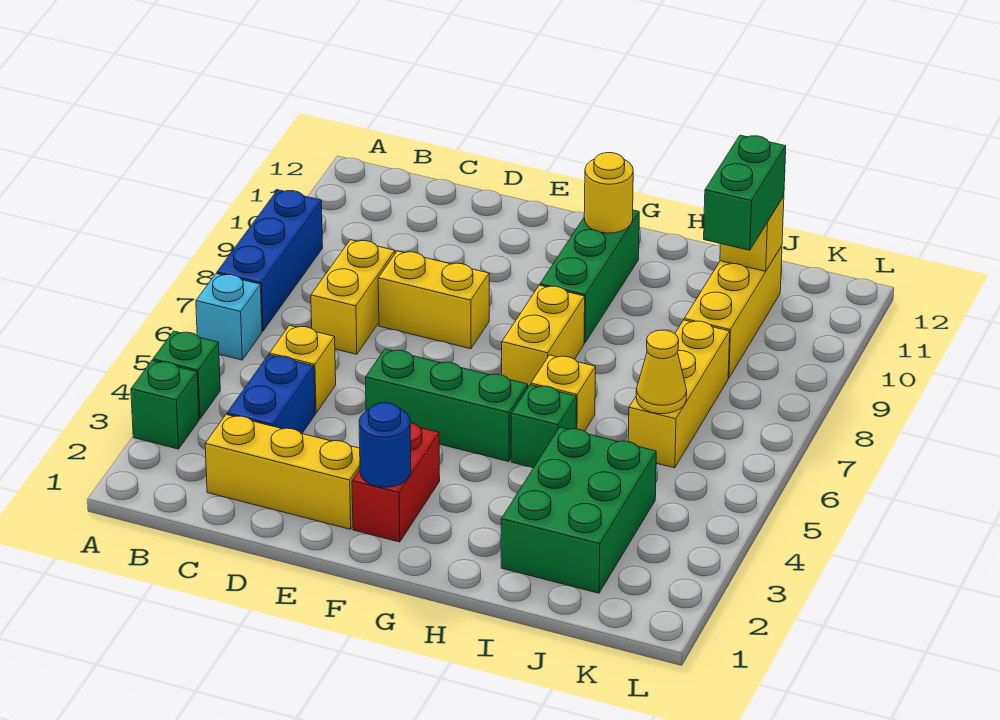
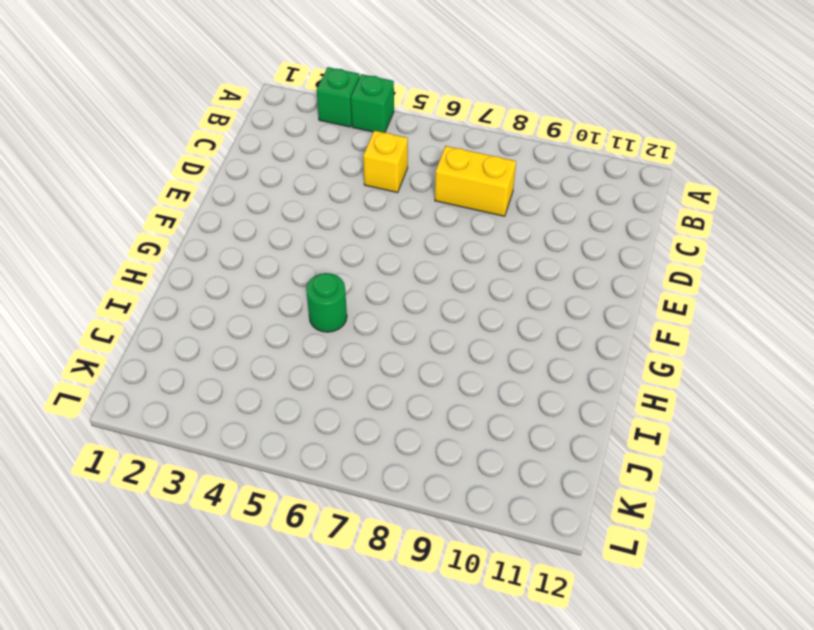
green 1x1 round brick [306,273,347,332] -> green 1x1 brick [511,385,577,468]
none -> cyan 1x1 brick [196,274,262,360]
none -> blue 1x3 brick [217,190,323,331]
none -> yellow 1x3 brick [205,415,360,529]

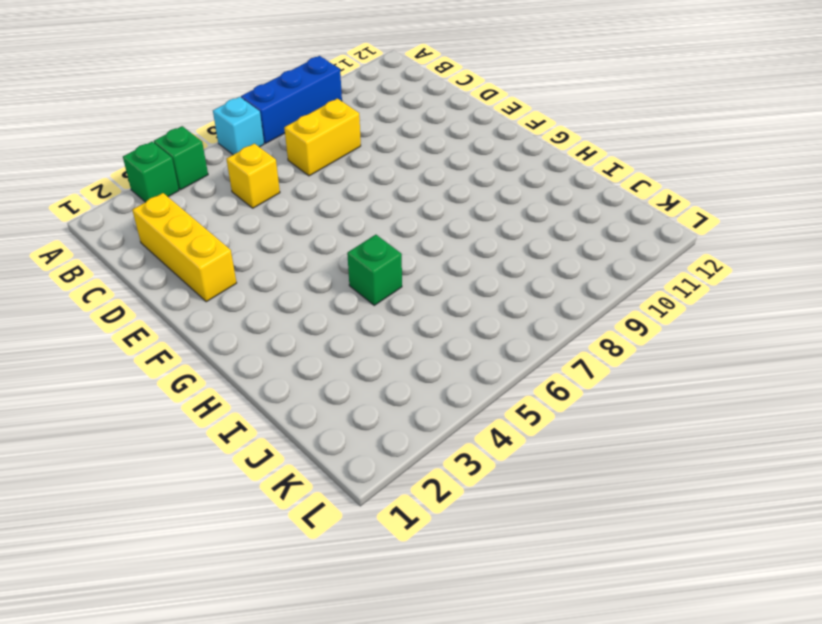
none -> blue 1x2 brick [227,355,315,434]
none -> yellow 1x2 brick [378,251,489,349]
none -> green 1x3 brick [365,349,528,462]

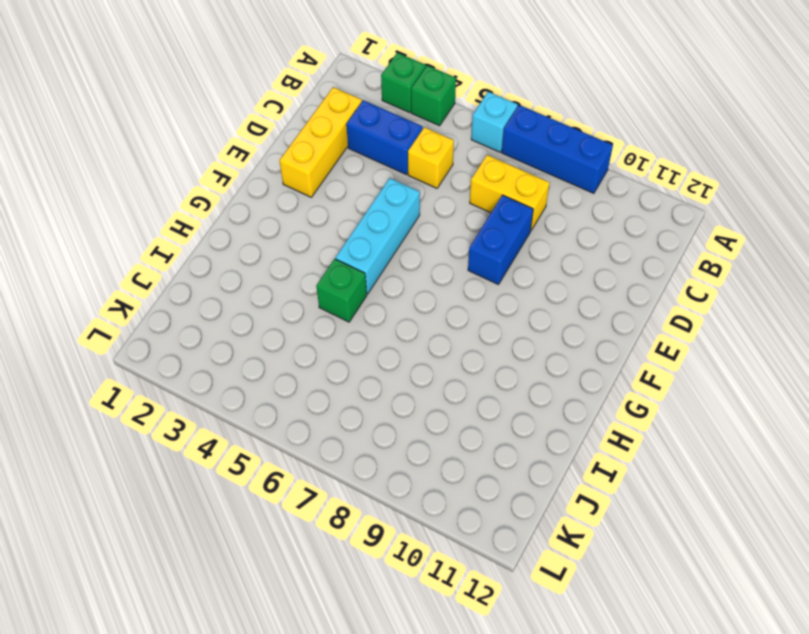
blue 1x2 brick [468,195,533,285] -> yellow 1x2 brick [378,251,489,349]
cyan 1x3 brick [336,178,420,294] -> green 1x3 brick [365,349,528,462]
none -> red 1x2 brick [352,423,440,542]
none -> yellow 1x2 brick [502,285,585,387]
none -> green 1x3 brick [540,210,639,343]

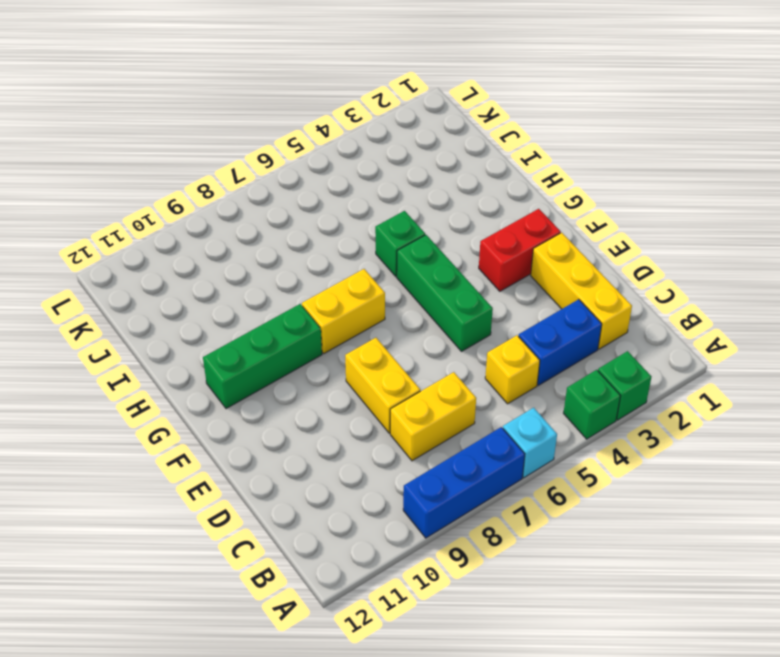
none -> yellow 1x1 brick [531,355,596,431]
none -> green 2x3 brick [501,427,656,593]
none -> yellow 1x3 brick [628,320,730,468]

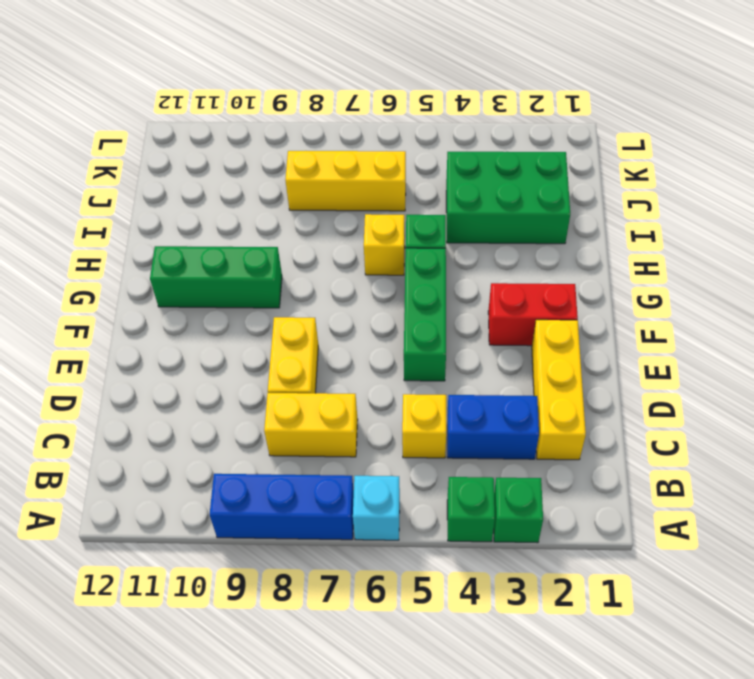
none -> yellow 1x2 brick [502,285,585,387]
none -> yellow 1x3 brick [684,246,782,378]
none -> blue 1x1 round brick [359,403,411,487]

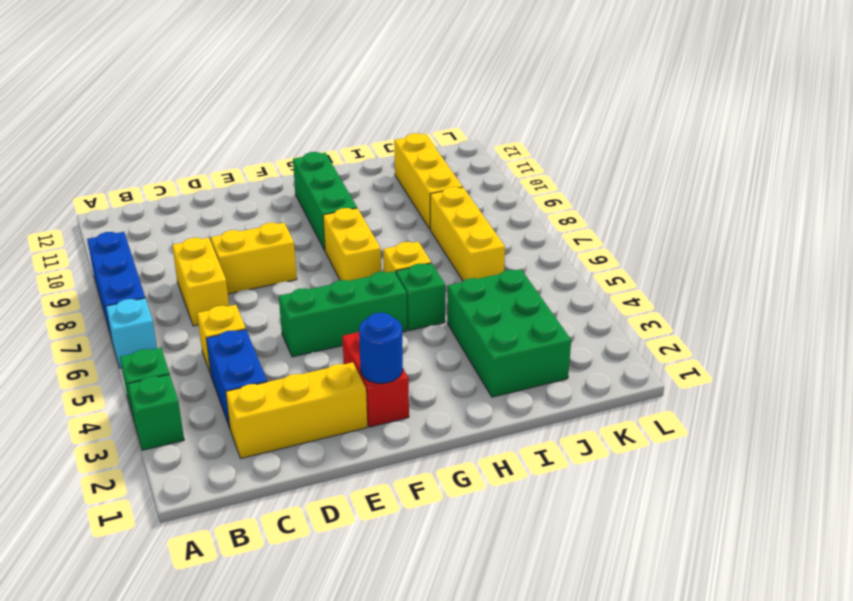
none -> yellow 1x1 round brick [584,153,633,233]
none -> yellow 1x1 cone [636,330,687,414]
none -> yellow 1x1 brick [720,196,784,271]

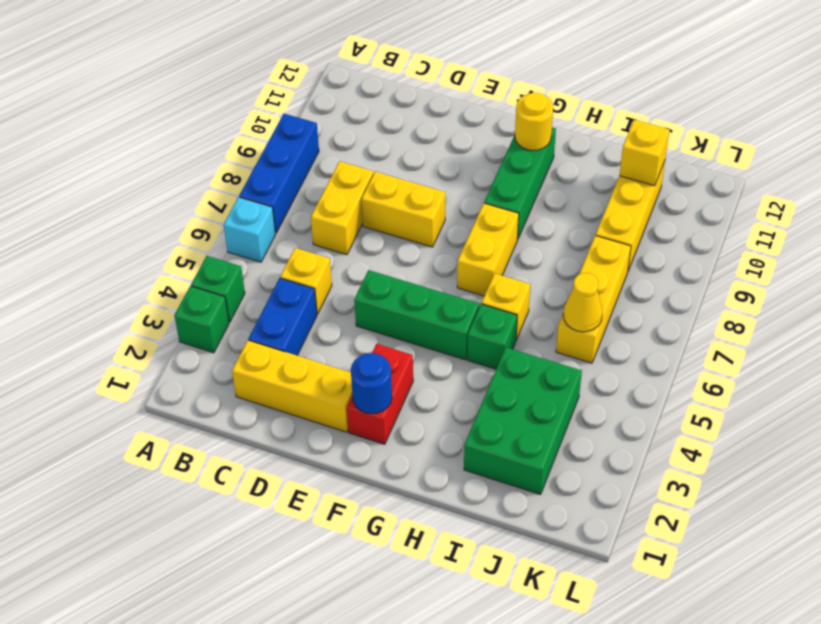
none -> green 1x2 brick [704,135,786,250]

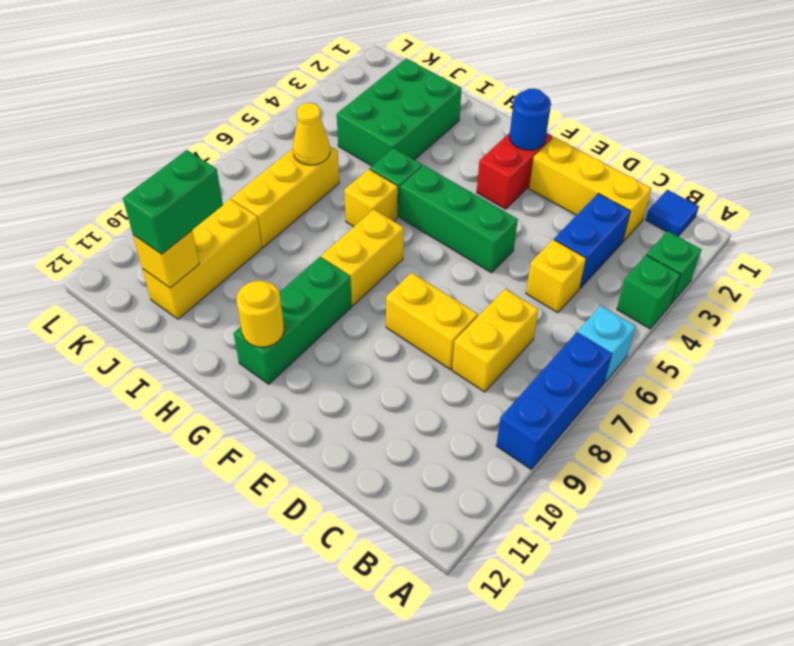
blue 1x1 tile [646,190,699,236] -> none

